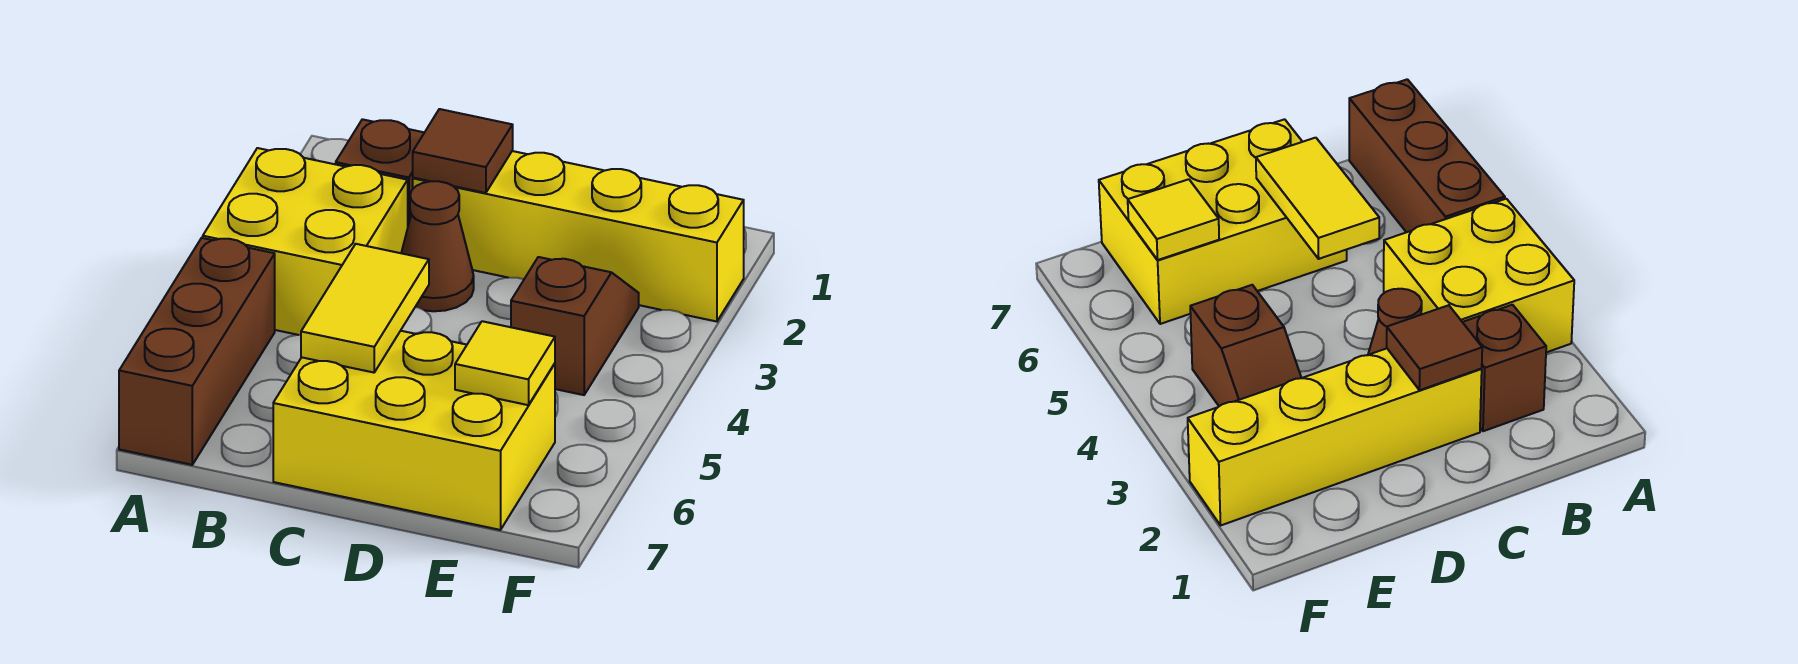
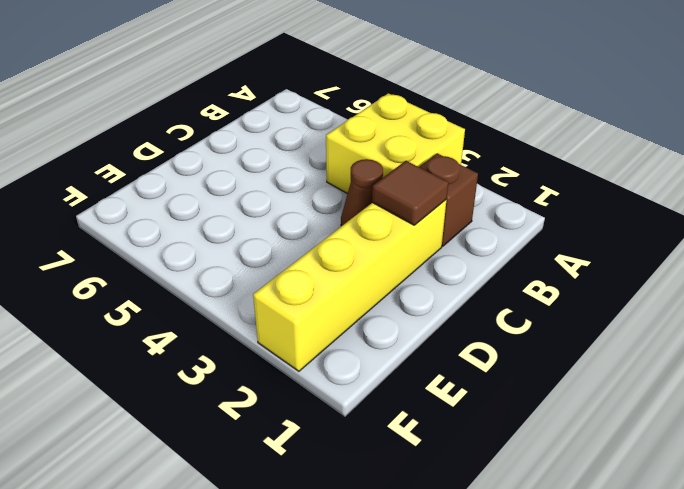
none -> brown 1x3 brick [119,238,275,465]
none -> yellow 2x3 brick [273,331,555,530]

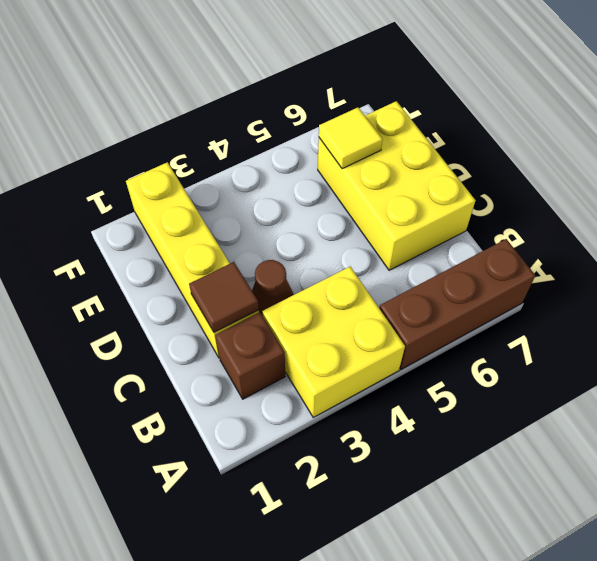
none -> brown 1x2 slope [511,257,639,395]
none -> yellow 1x2 tile [301,244,429,373]

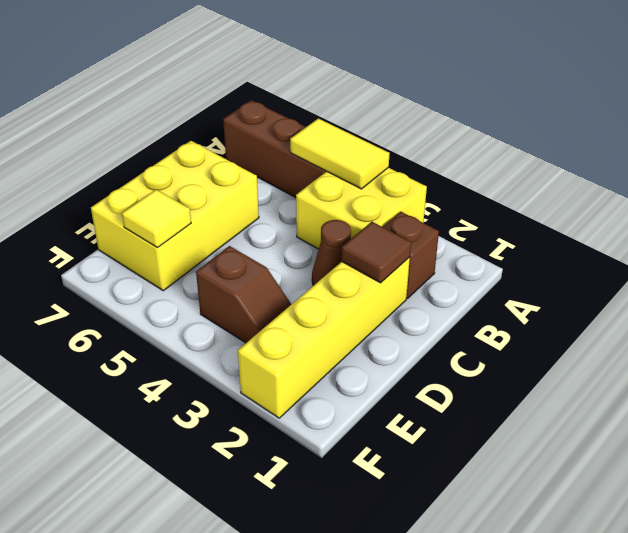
yellow 1x2 tile [290,118,390,189] -> yellow 1x2 tile moved to [301,244,429,373]

